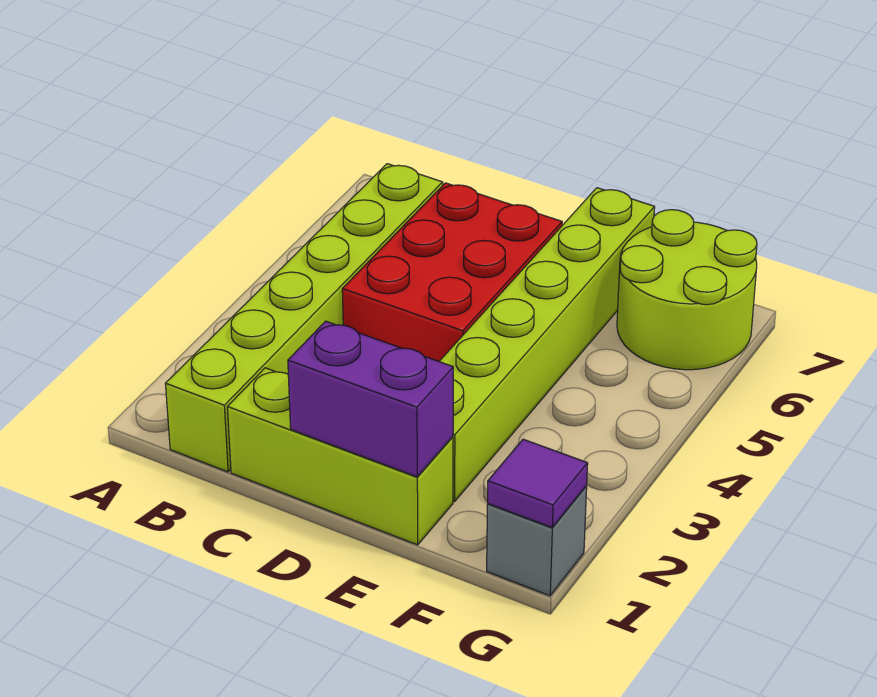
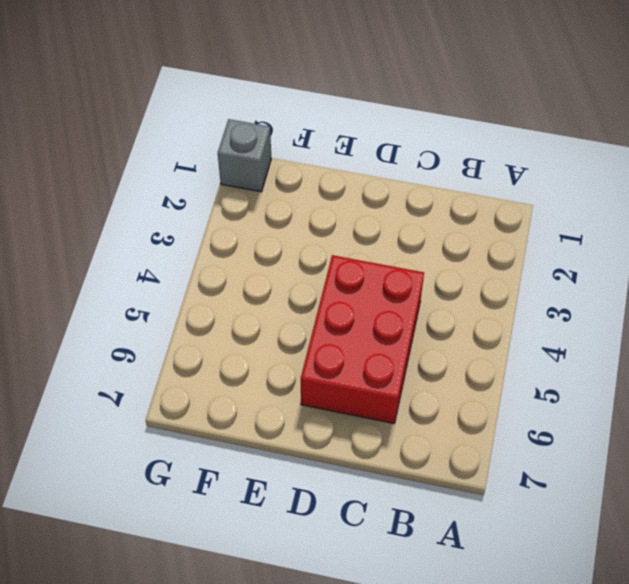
none -> lime 1x6 brick [165,164,443,472]
none -> lime 1x3 brick [227,368,453,545]

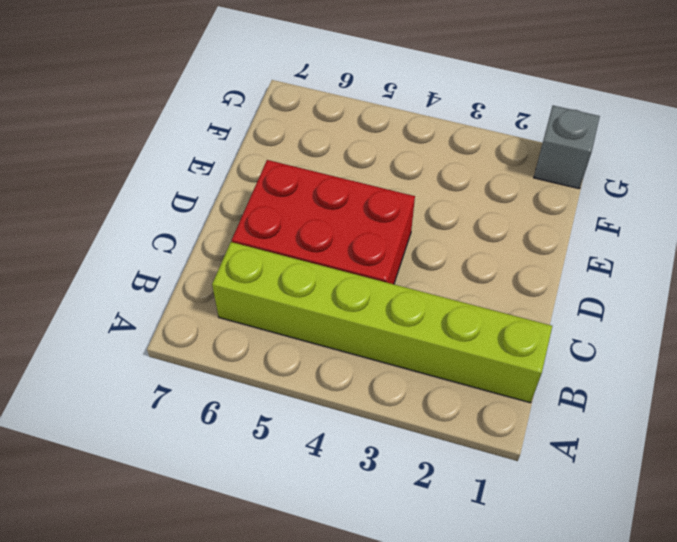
none -> lime 1x3 brick [227,368,453,545]
none -> lime 1x6 brick [439,188,655,502]

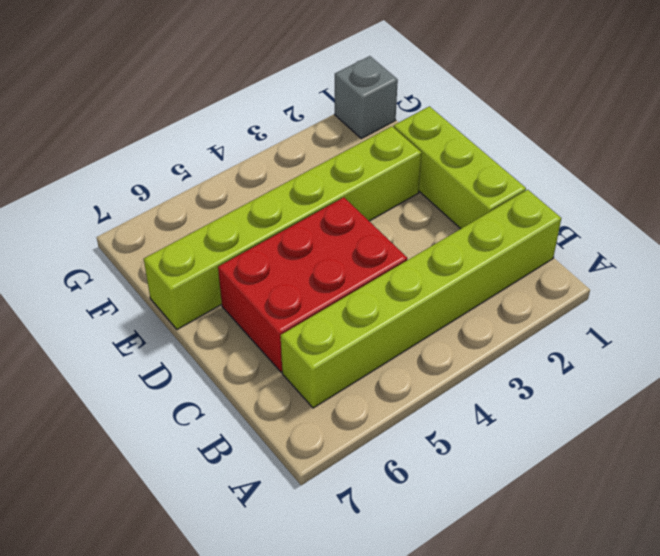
none -> lime 2x2 round brick [617,210,757,370]
none -> purple 1x2 brick [288,321,453,477]

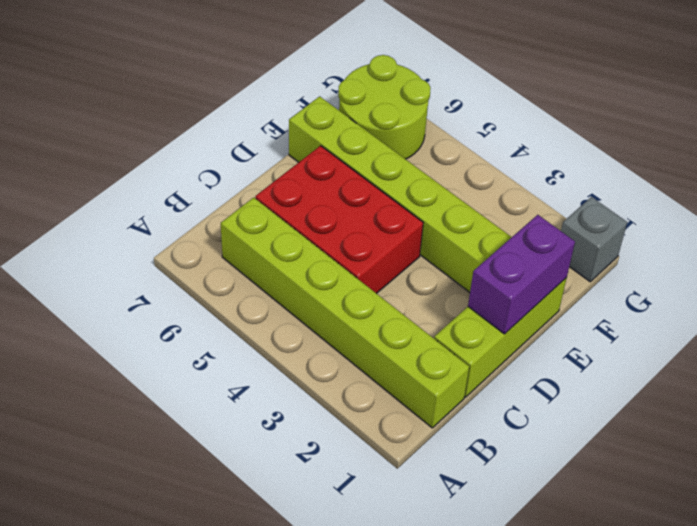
none -> purple 1x1 tile [488,439,588,527]

